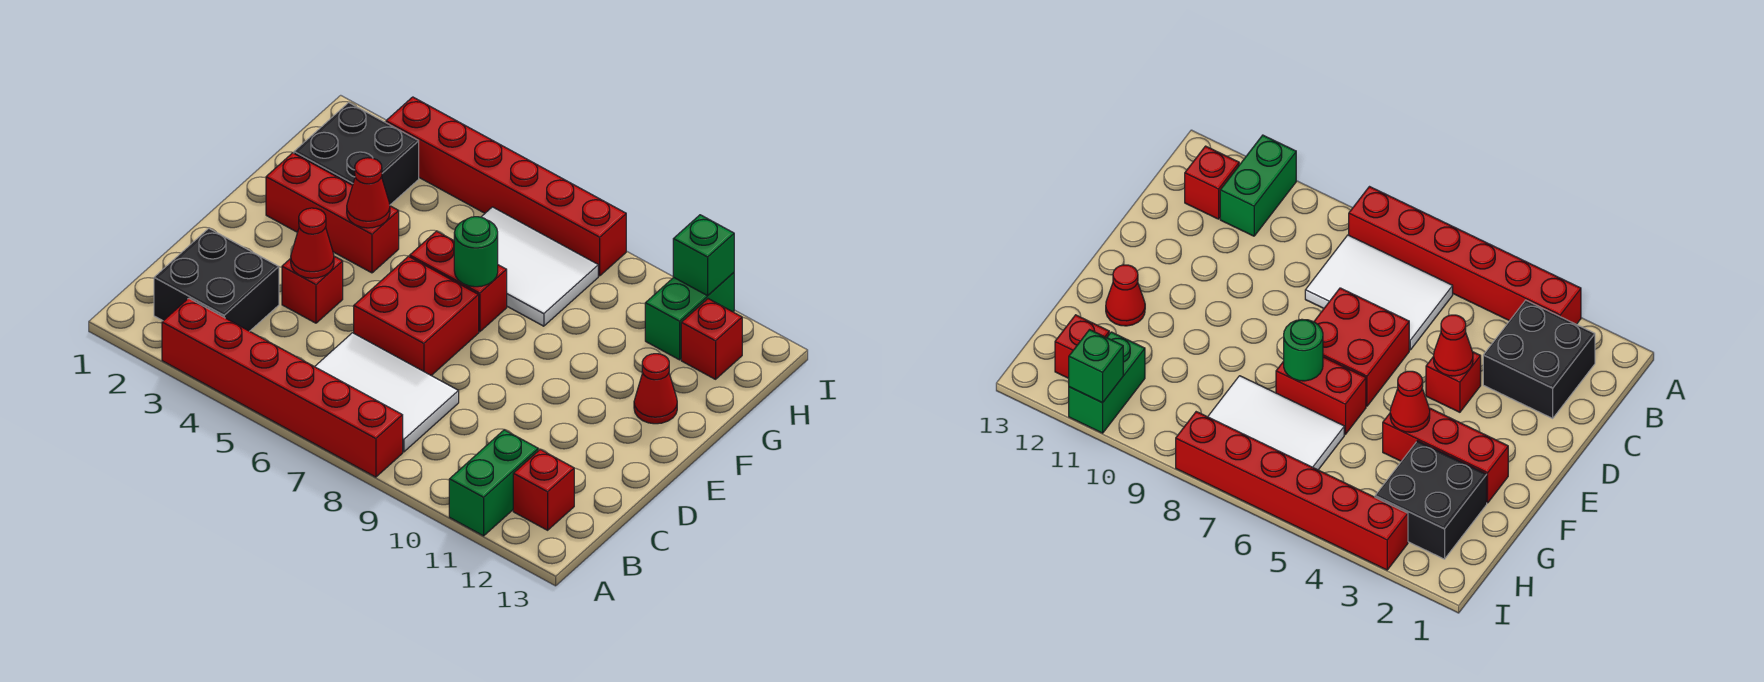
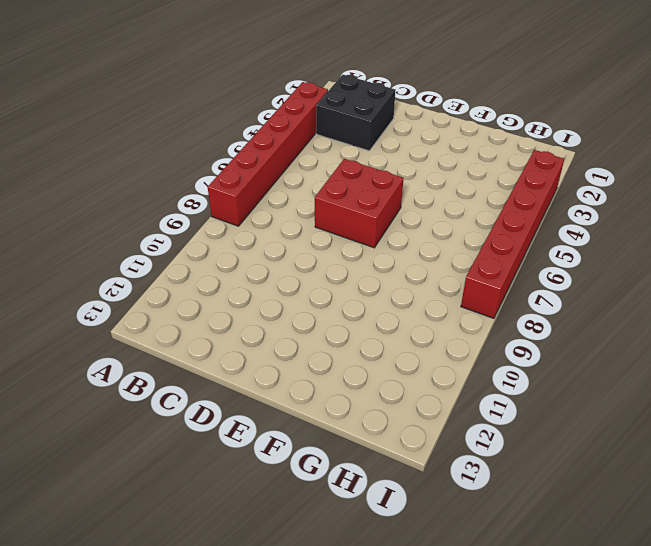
none -> green 1x2 brick [449,430,538,536]
none -> white 2x3 tile [315,333,459,452]
none -> red 1x1 brick [513,450,574,530]

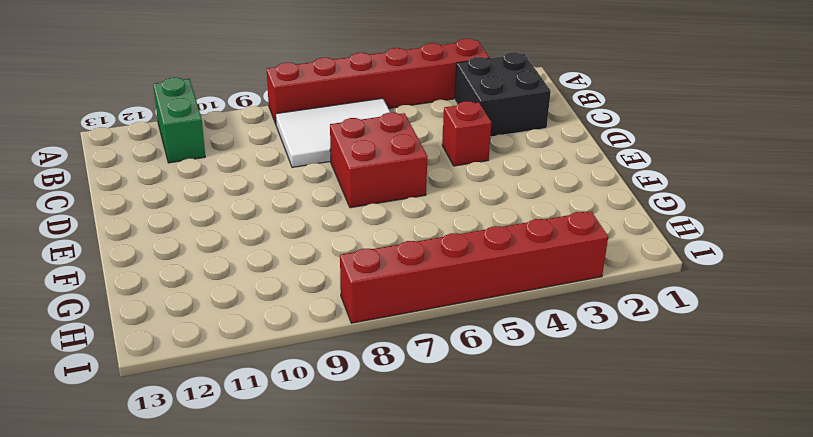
none -> red 1x1 brick [513,450,574,530]
none -> red 1x3 brick [266,153,399,273]
none -> red 1x2 brick [410,231,507,332]

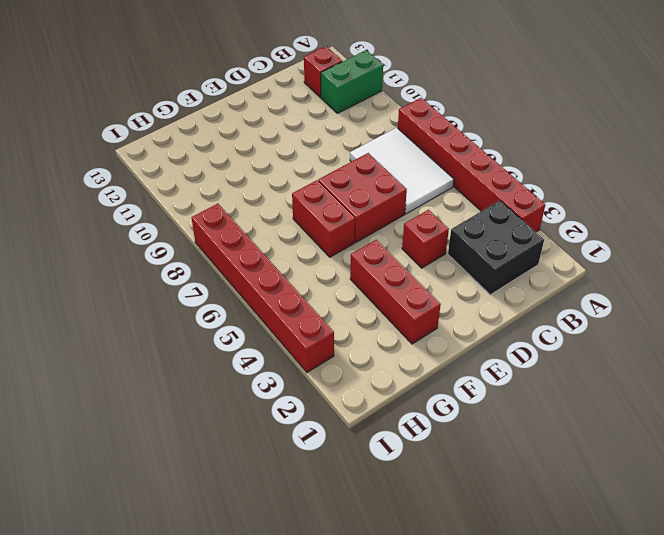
none -> red 1x1 cone [634,354,677,424]
none -> black 2x2 brick [294,103,419,205]
none -> white 2x3 tile [482,207,598,326]

